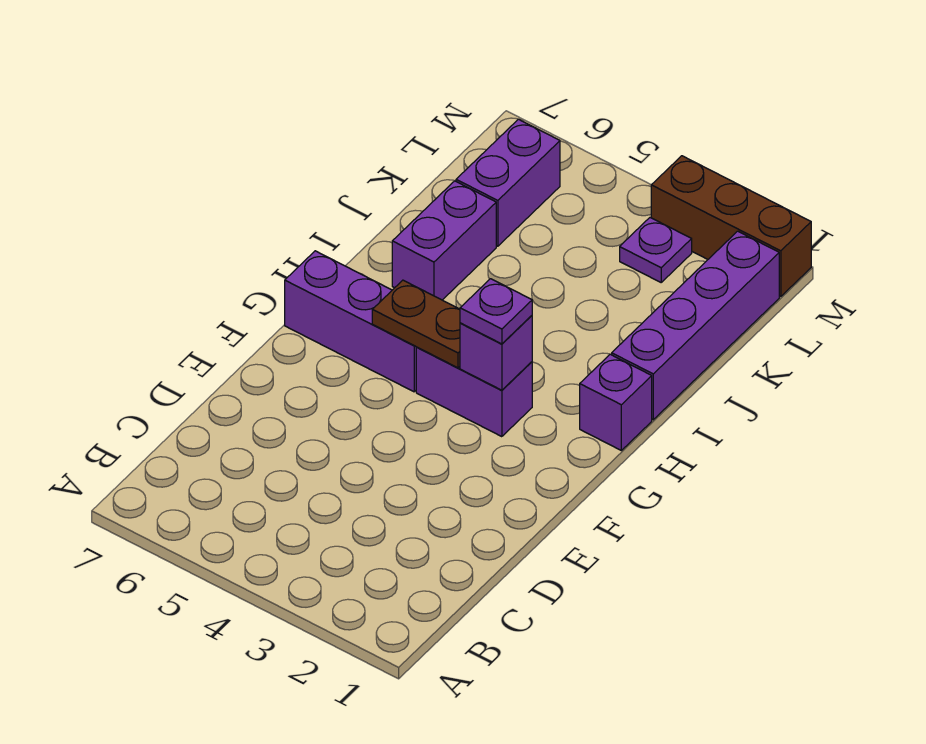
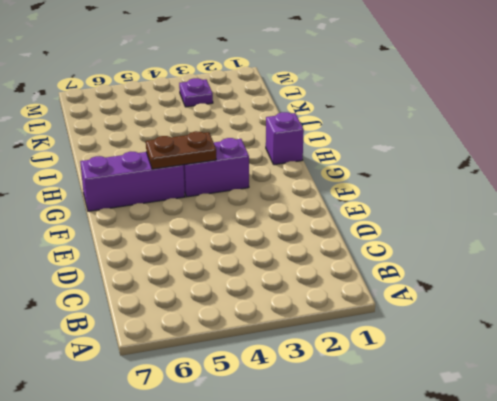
none -> purple 1x4 brick [612,231,779,420]
none -> purple 1x2 brick [392,181,496,300]

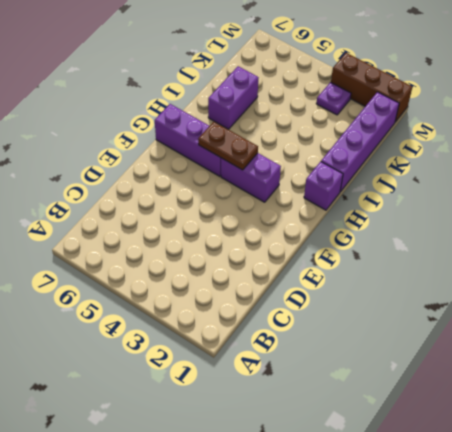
none -> purple 1x2 brick [456,119,560,246]
none -> purple 1x1 brick [460,316,532,390]

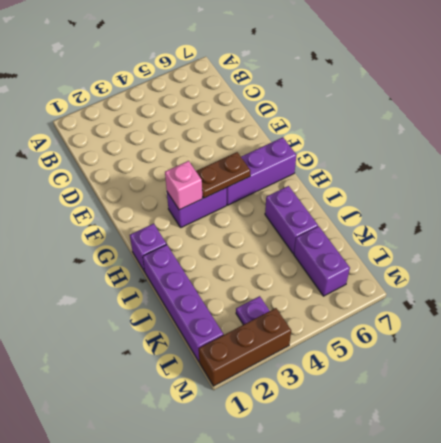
pink 1x1 brick [165,161,202,210] -> purple 1x1 brick [460,316,532,390]
none -> purple 1x1 plate [460,279,532,344]

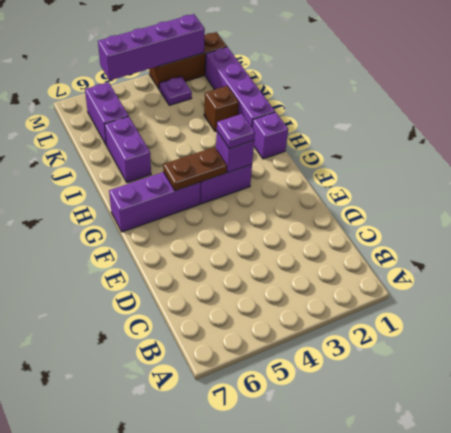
brown 1x1 brick [204,86,239,131] -> none
purple 1x4 brick [98,14,205,81] -> none

